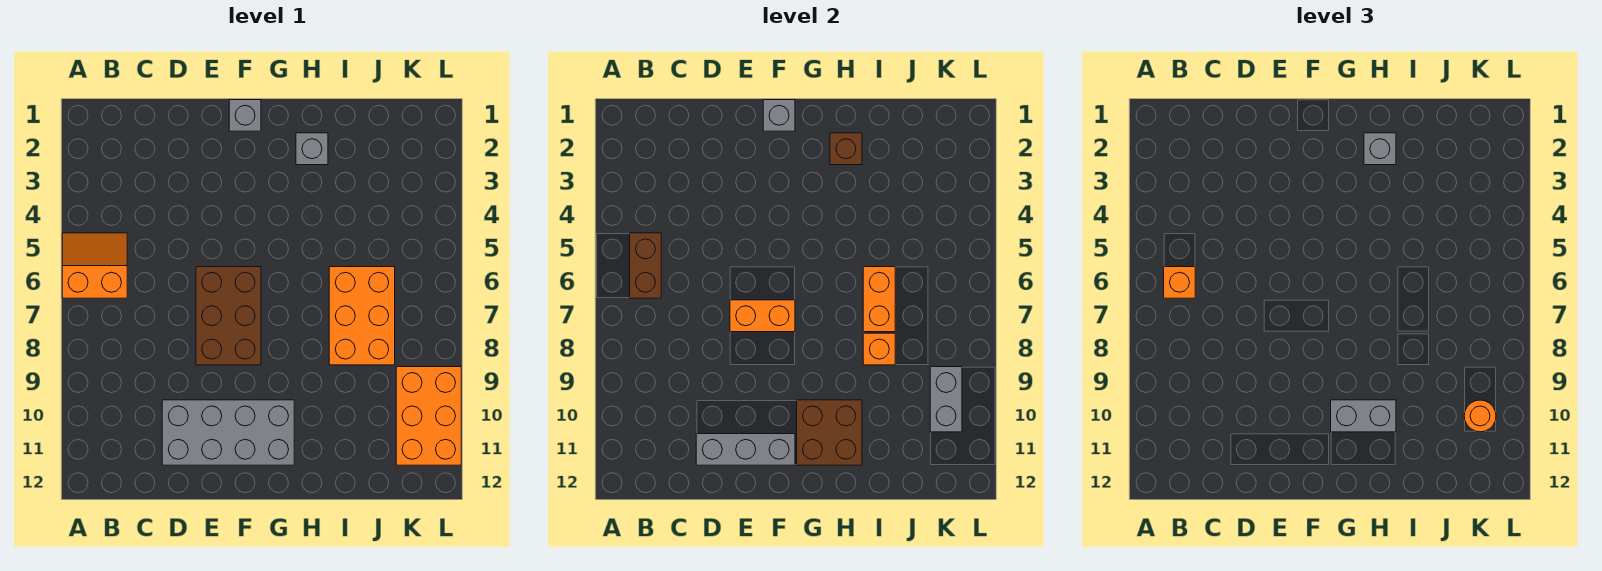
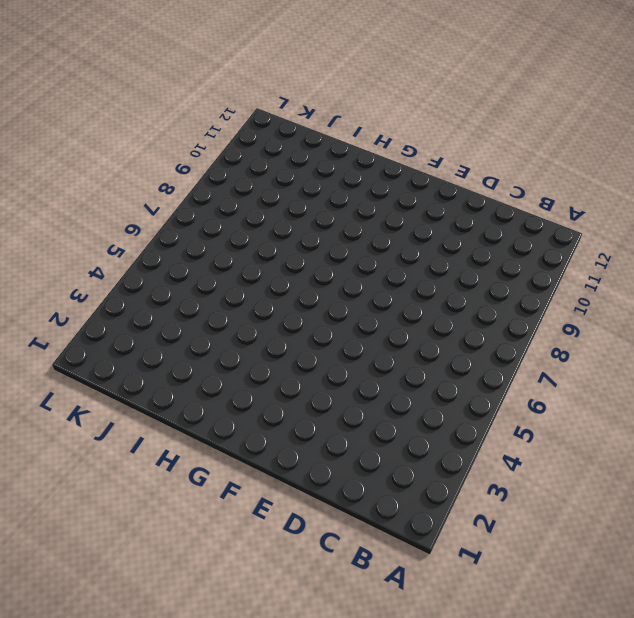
none -> orange 2x2 slope [62,233,127,298]
none -> grey 2x4 brick [162,400,294,465]
none -> brown 2x3 brick [196,267,261,365]

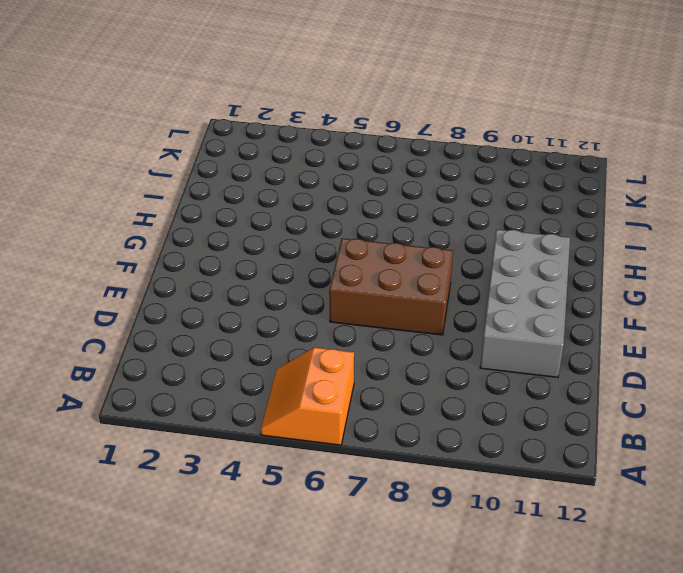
none -> grey 1x1 brick [229,100,261,131]
none -> grey 1x1 brick [296,133,328,165]
none -> orange 2x3 brick [329,267,395,365]

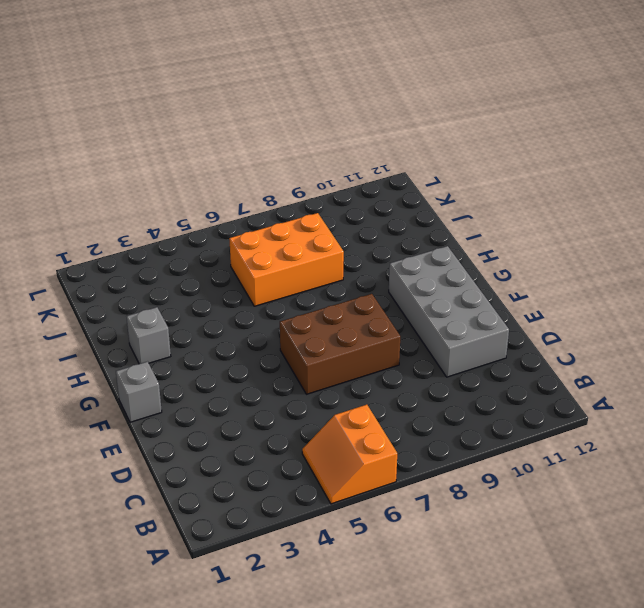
none -> orange 2x3 brick [396,367,461,465]
none -> brown 1x2 brick [630,233,661,298]
none -> grey 1x3 brick [696,434,795,465]

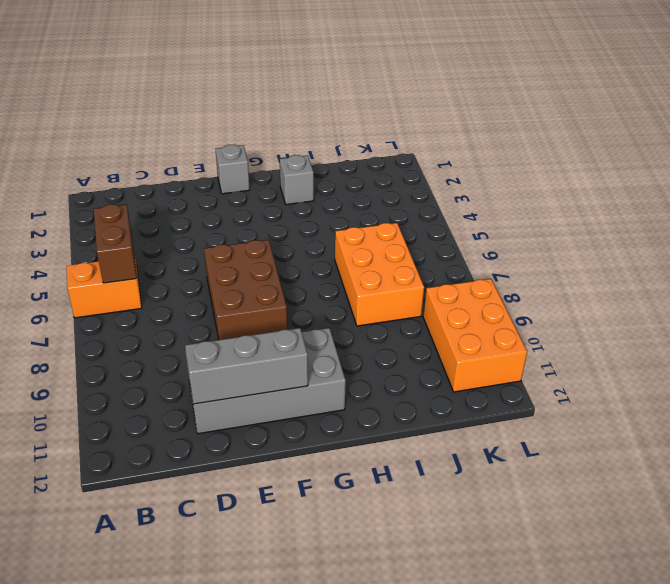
none -> orange 1x2 brick [730,300,795,332]
none -> grey 1x1 brick [763,100,795,131]
none -> brown 2x2 brick [797,400,862,465]

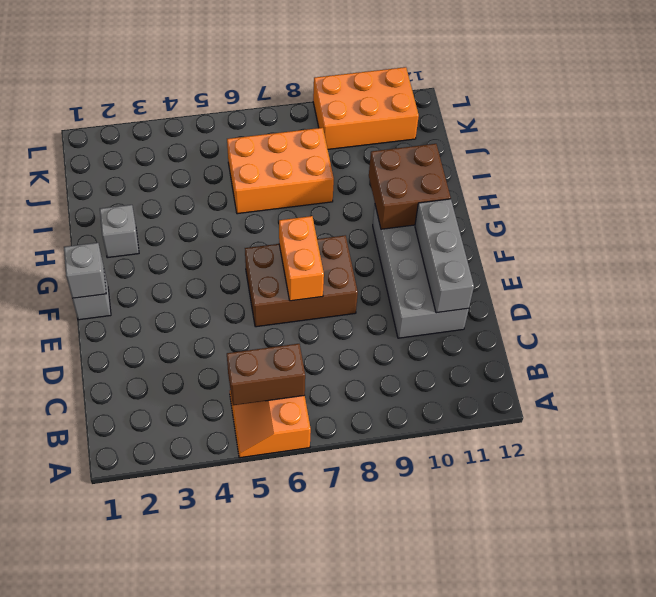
none -> brown 1x1 brick [830,133,862,165]
none -> orange 1x2 brick [863,267,895,332]
none -> orange 1x1 brick [863,333,895,365]

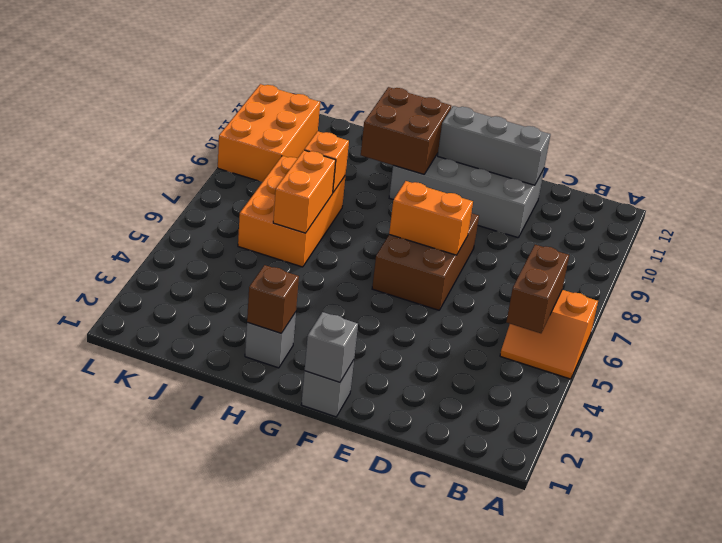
none -> grey 1x2 brick [930,367,962,432]
none -> orange 1x1 brick [1164,267,1195,298]
none -> grey 1x2 brick [1331,400,1396,432]

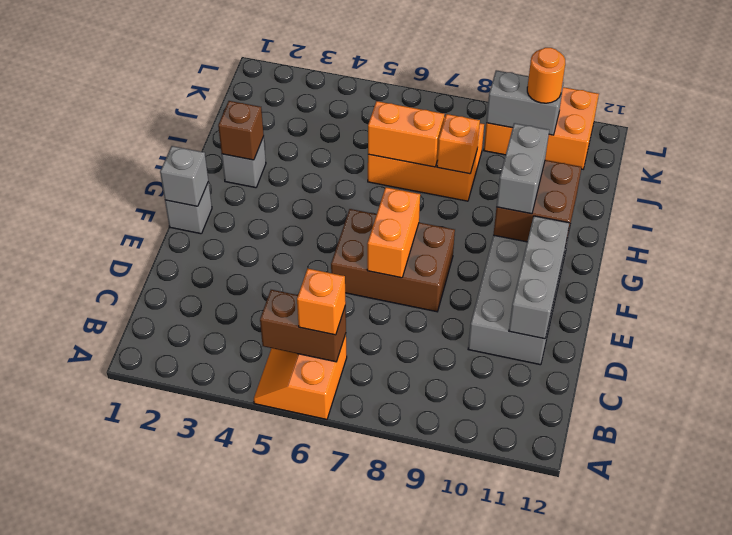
none -> grey 1x1 brick [1364,133,1396,165]

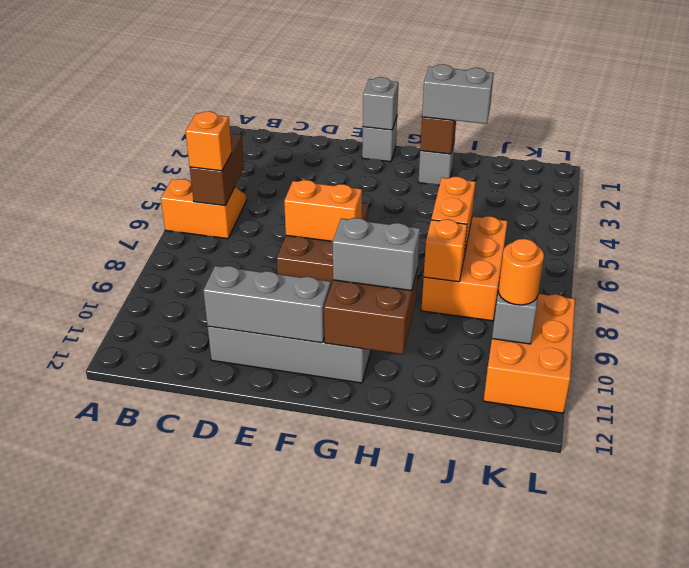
grey 1x2 brick [422,64,494,124] -> grey 1x1 brick [1364,133,1396,165]

